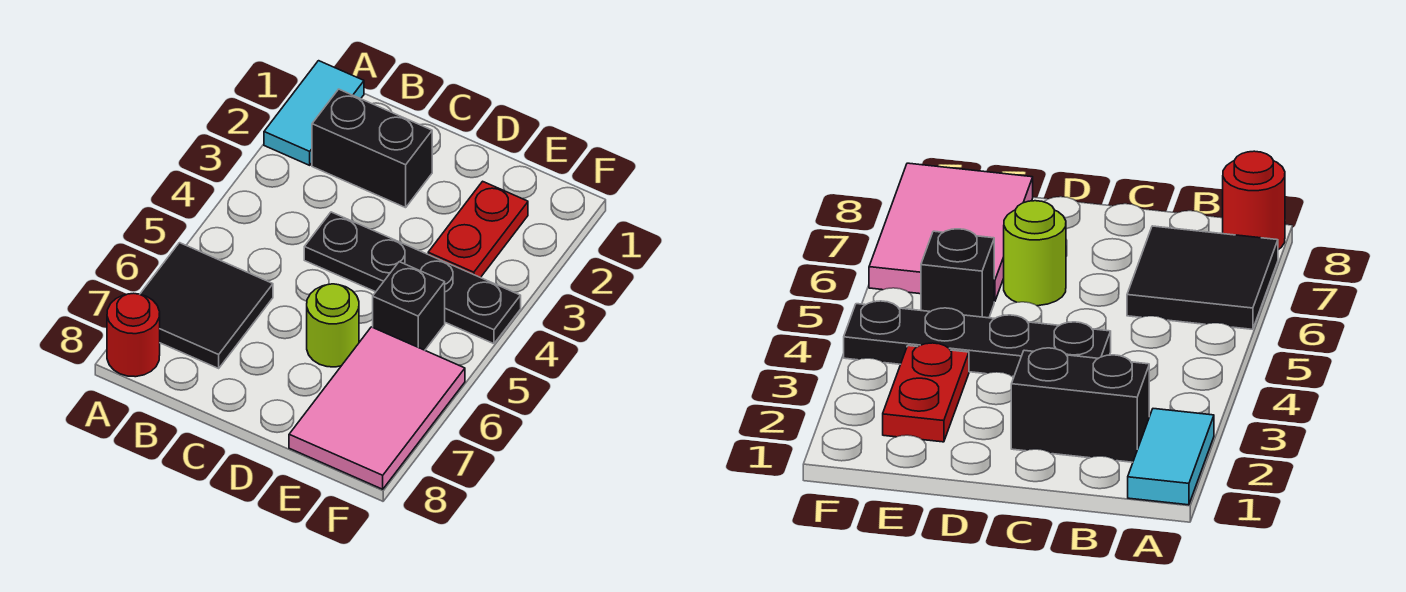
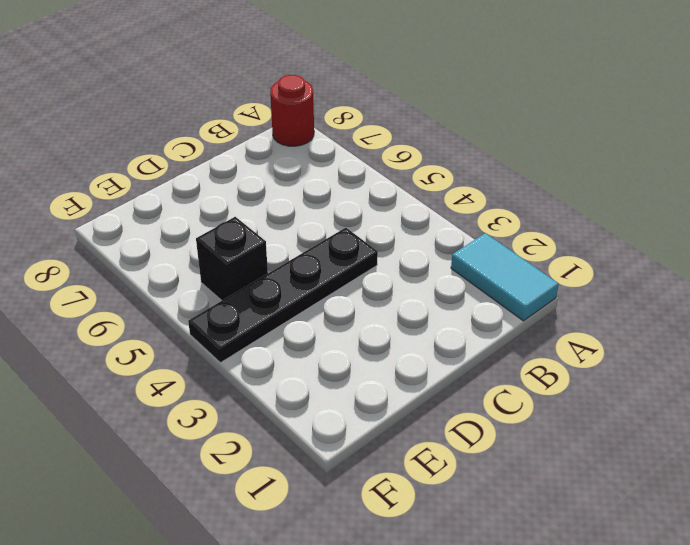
none -> black 2x2 tile [140,243,273,368]
none -> black 1x2 brick [312,89,432,208]

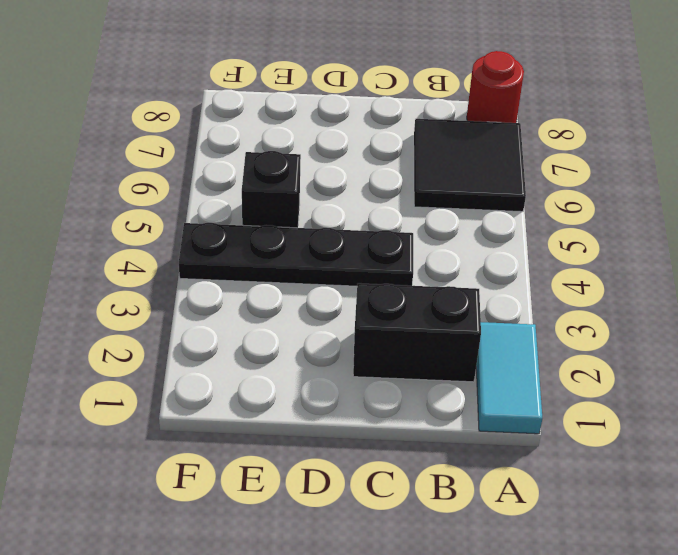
none -> lime 1x1 round brick [307,284,359,367]
none -> red 1x2 plate [428,181,528,278]

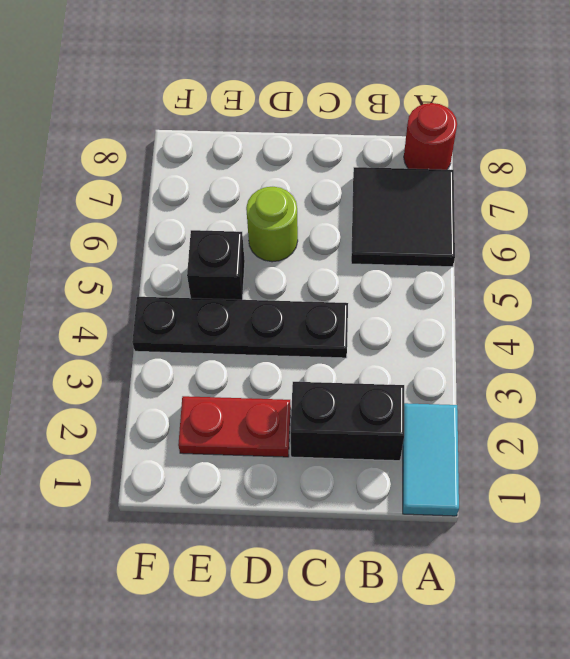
red 1x2 plate [178,396,291,457] -> red 1x2 plate turned to [428,181,528,278]
none -> pink 2x3 tile [289,327,465,489]

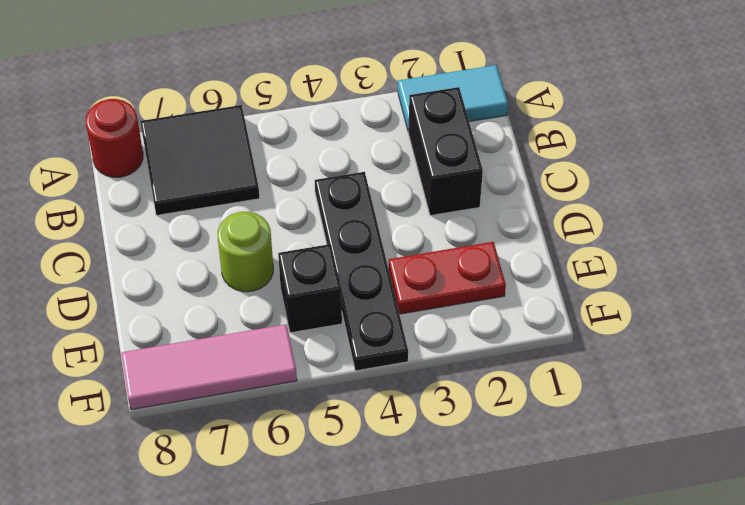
pink 1x3 tile [121,324,297,410] -> pink 2x3 tile [289,327,465,489]

